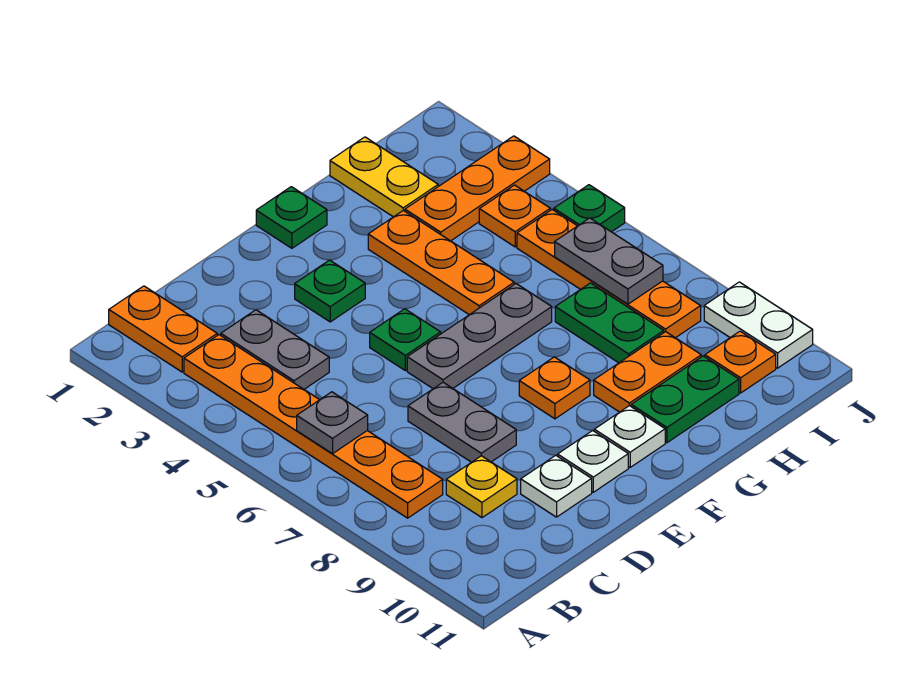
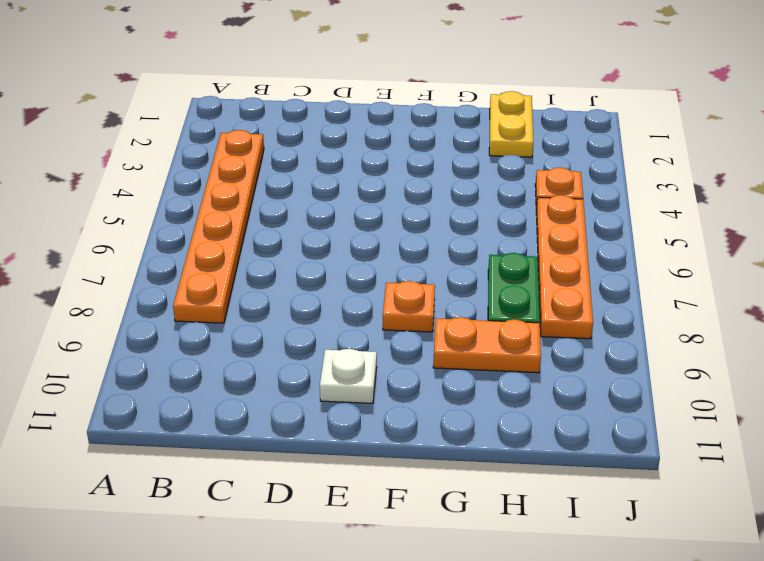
none -> orange 1x2 plate [109,286,217,372]
none -> grey 1x2 plate [221,310,329,389]
none -> yellow 1x1 plate [446,456,517,518]

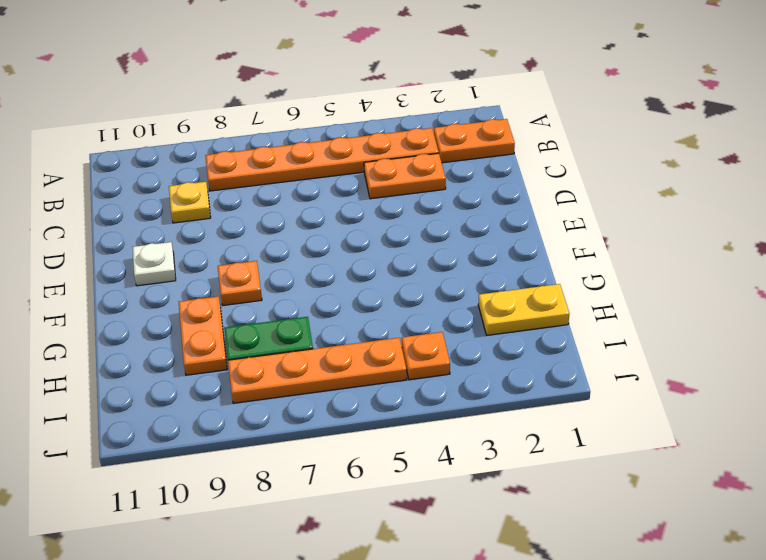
orange 1x2 plate [364,153,446,199] -> grey 1x2 plate [221,310,329,389]
none -> grey 1x2 plate [408,382,516,462]
none -> white 1x1 plate [521,455,592,517]
none -> green 1x1 plate [295,260,365,322]

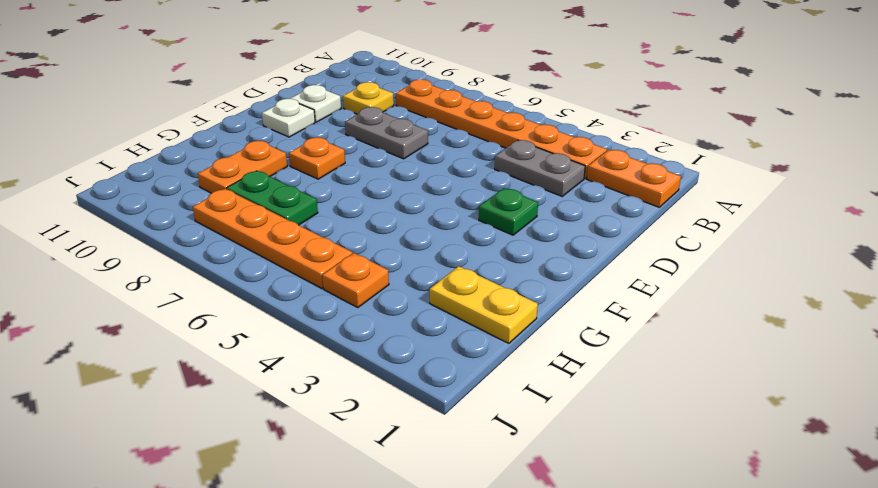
none -> green 1x1 plate [370,309,441,371]
none -> grey 1x3 plate [407,284,552,389]
none -> green 1x1 plate [256,187,327,248]

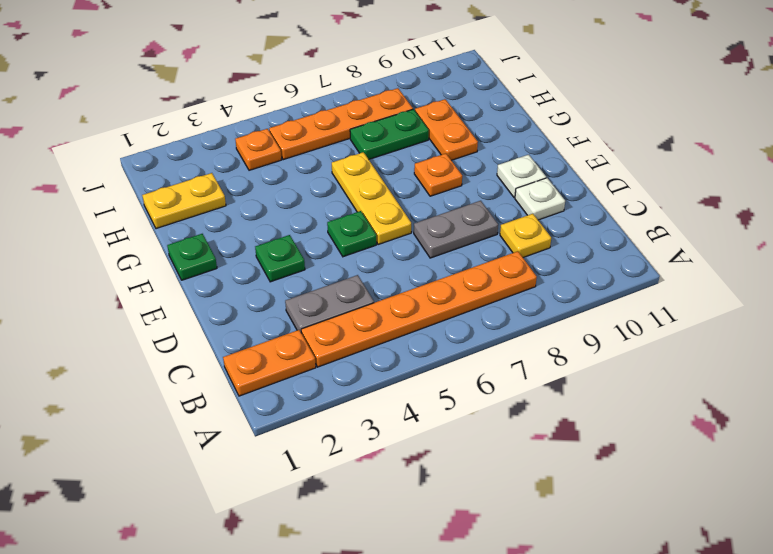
yellow 1x3 plate [332,152,411,245] -> grey 1x3 plate [407,284,552,389]
none -> white 1x1 plate [594,406,665,467]
none -> orange 1x3 plate [368,210,514,315]
none -> green 1x2 plate [631,356,739,443]

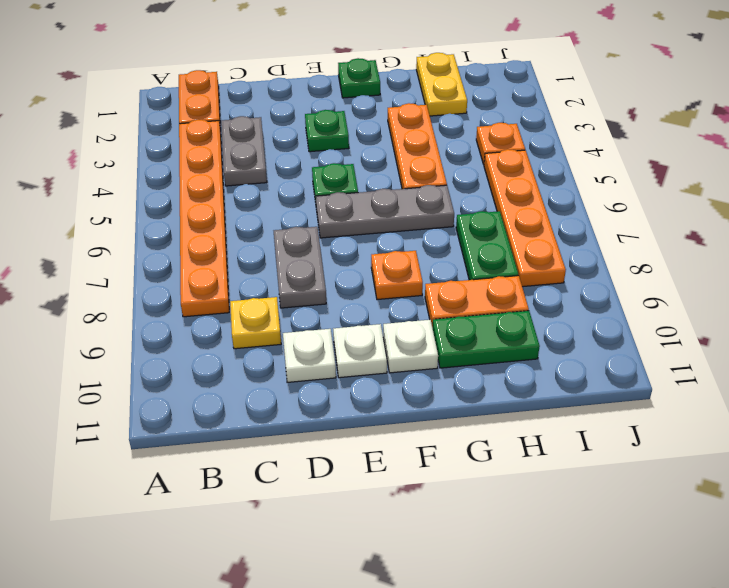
none -> orange 1x3 plate [405,136,550,241]
none -> orange 1x1 plate [705,331,776,393]
none -> green 1x1 plate [554,185,625,232]

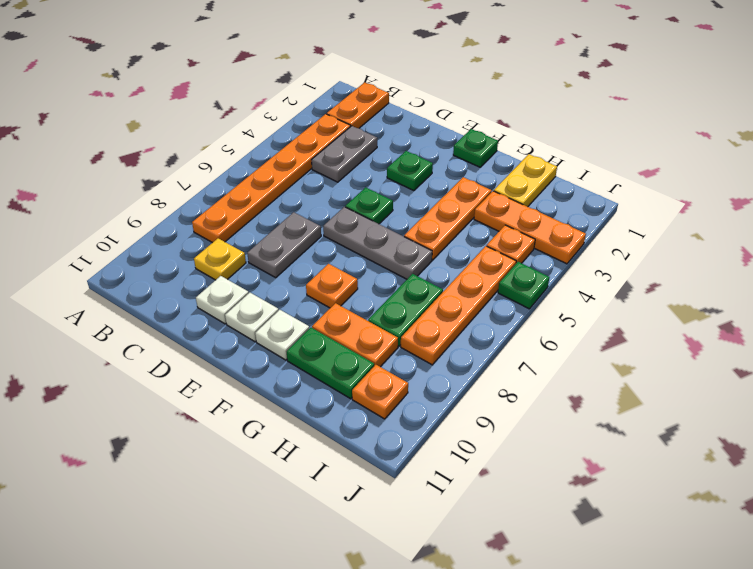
none -> white 1x2 plate [704,282,813,368]
none -> grey 1x1 plate [297,392,368,454]
none -> grey 1x2 plate [555,218,663,304]

